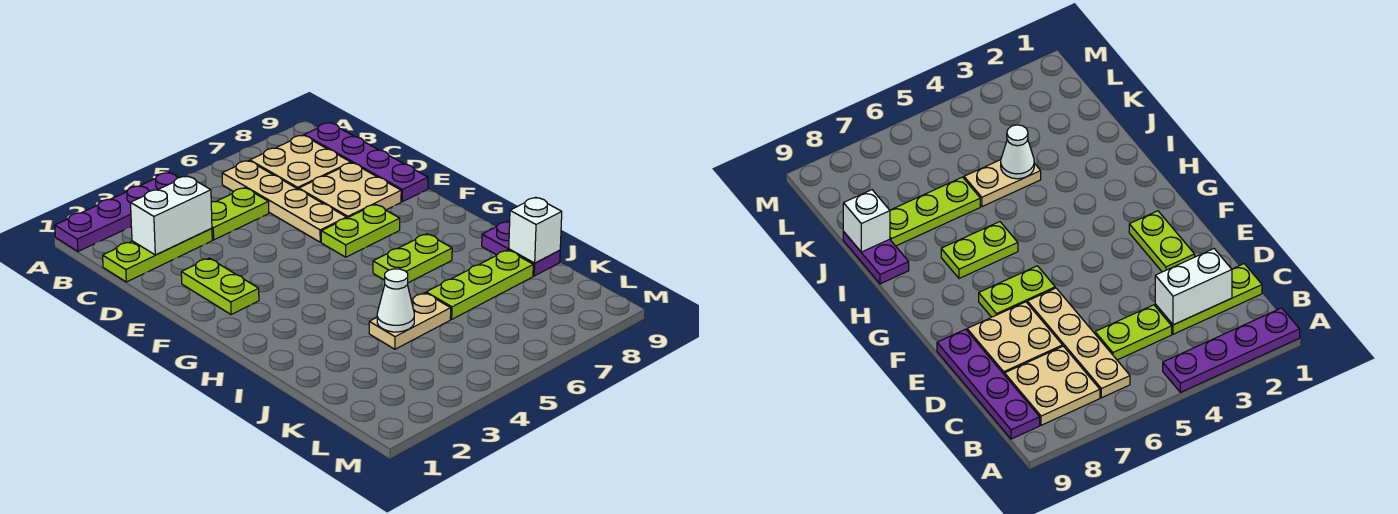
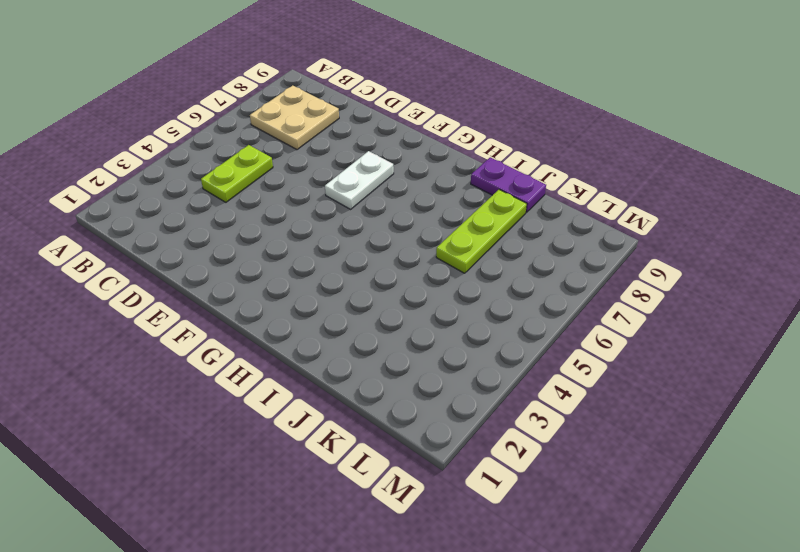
white 1x2 plate [325,151,394,209] -> lime 1x2 plate [321,204,400,257]
none -> purple 1x4 plate [55,173,177,251]
none -> tan 1x4 plate [222,161,347,242]
none -> purple 1x4 plate [304,123,428,202]

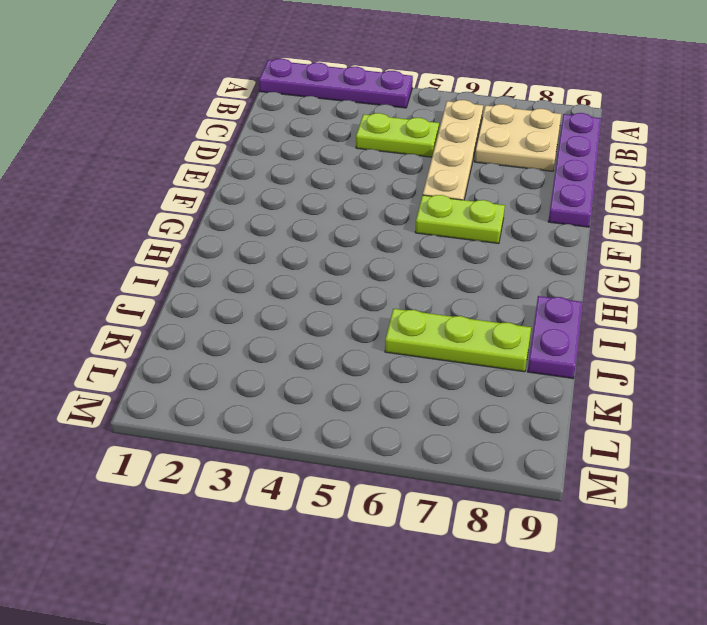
none -> lime 1x3 plate [103,228,212,282]
none -> tan 2x2 plate [299,163,401,218]
none -> lime 1x2 plate [181,258,259,315]

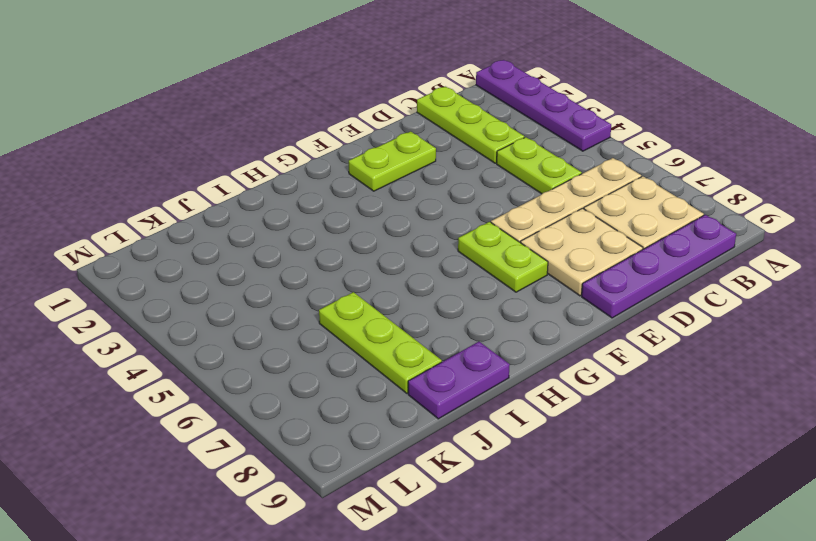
none -> lime 1x2 plate [373,234,452,283]
none -> tan 1x2 plate [369,293,451,349]
none -> white 1x2 brick [131,176,212,255]

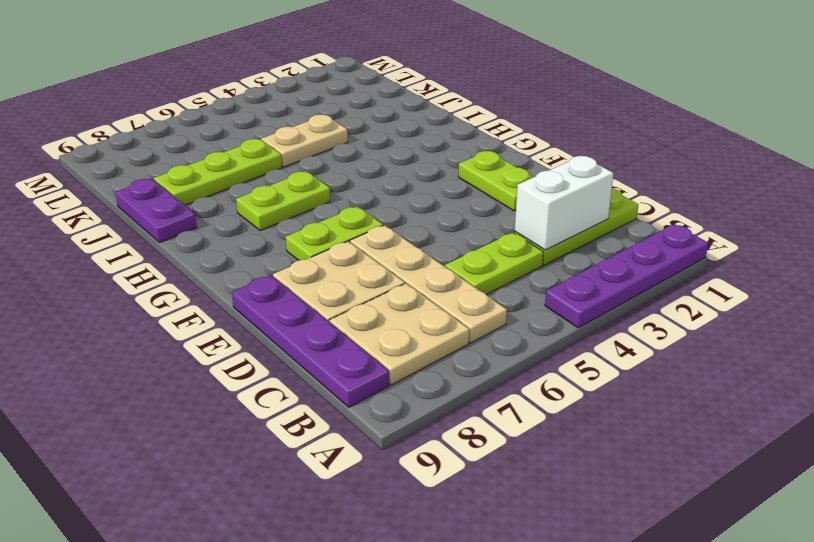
none -> white 1x1 cone [377,269,414,332]
none -> white 1x1 brick [509,197,562,263]

